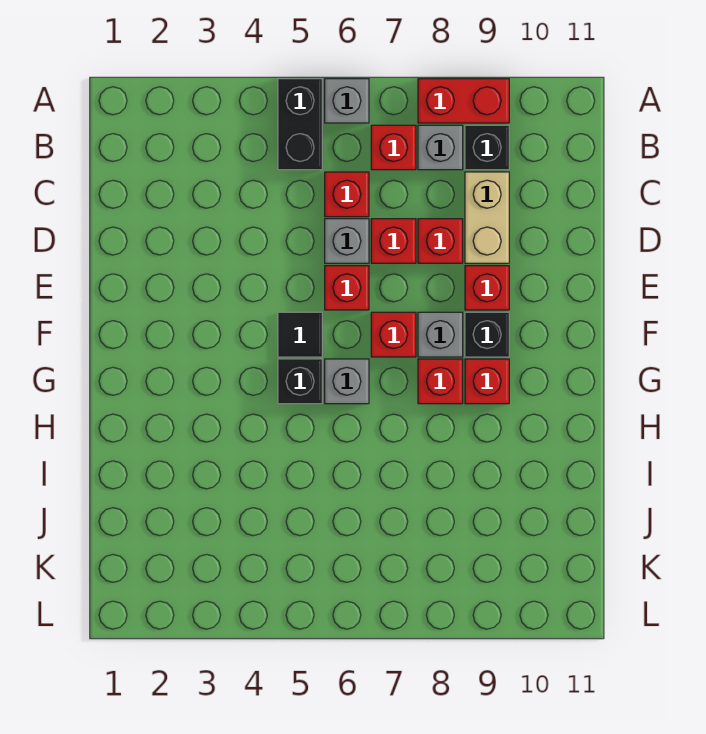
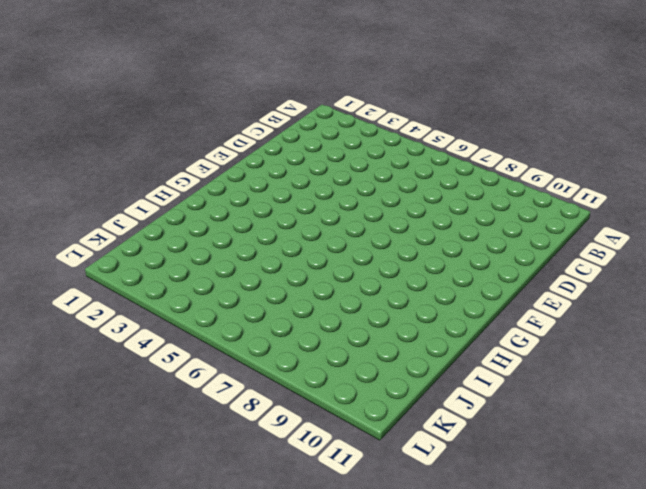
none -> black 1x2 brick [278,79,322,170]
none -> grey 1x1 brick [325,79,369,123]
none -> red 1x2 brick [418,79,509,123]

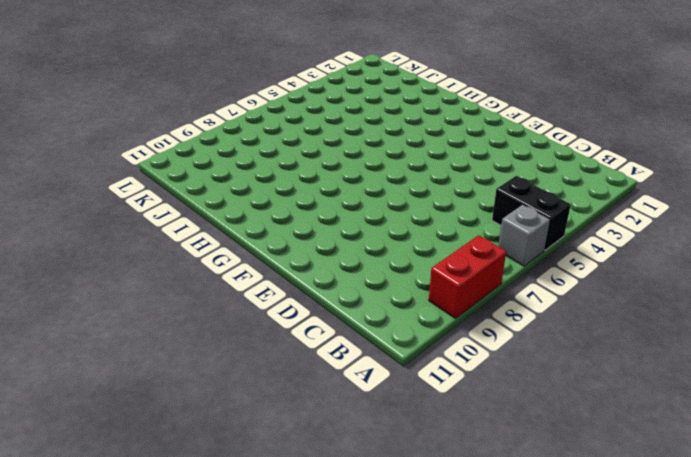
none -> red 1x1 brick [371,125,416,170]
none -> grey 1x1 brick [418,125,463,170]
none -> black 1x1 brick [465,125,509,170]

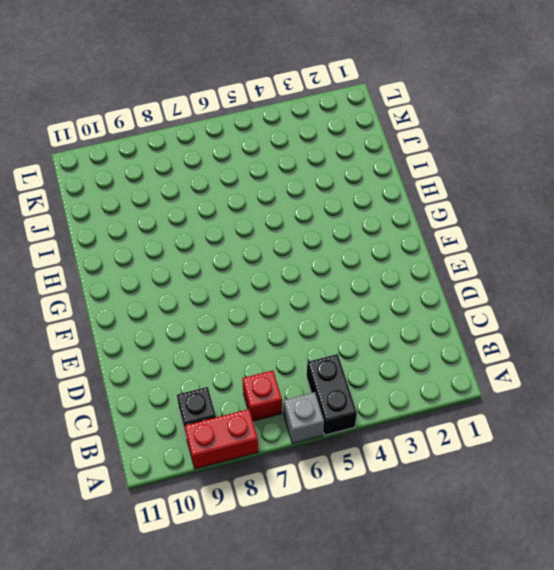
none -> grey 1x1 brick [418,125,463,170]
none -> red 1x1 brick [325,172,369,217]
none -> tan 1x2 brick [465,172,509,263]

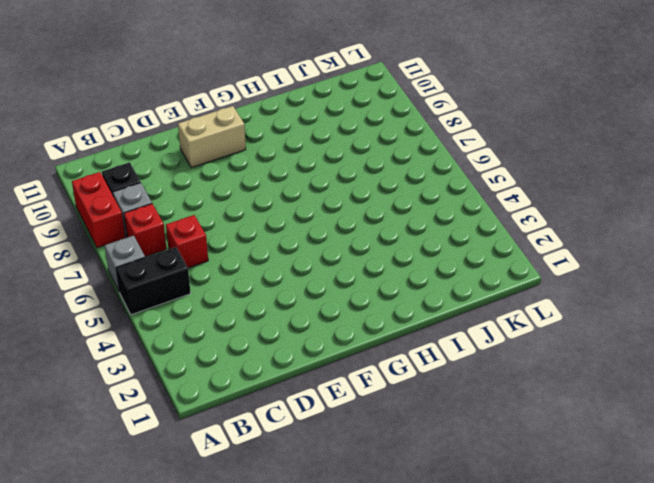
tan 1x2 brick [178,106,246,168] -> tan 1x2 brick moved to [465,172,509,263]
none -> grey 1x1 brick [325,219,369,263]
none -> red 1x1 brick [371,219,416,263]
none -> red 1x1 brick [418,219,463,263]

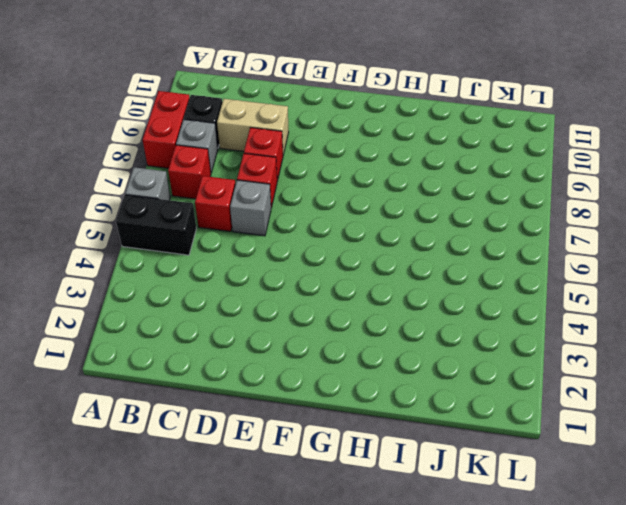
none -> red 1x1 brick [325,266,369,310]
none -> red 1x1 brick [465,266,509,310]
none -> black 1x1 tile [278,312,322,357]

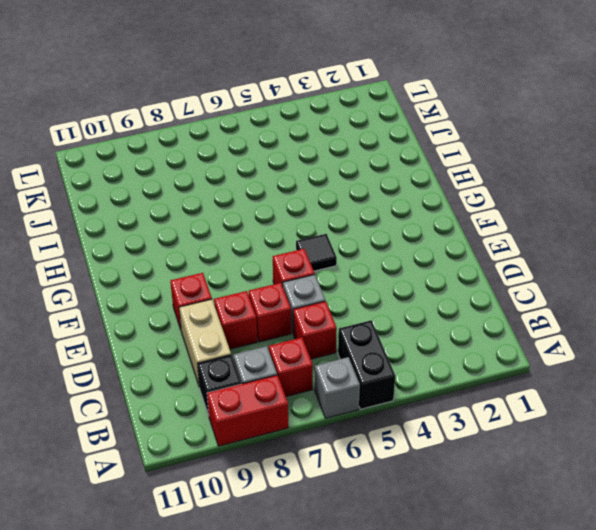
none -> red 1x1 brick [371,312,416,357]
none -> grey 1x1 brick [418,312,463,357]
none -> black 1x1 brick [465,312,509,357]

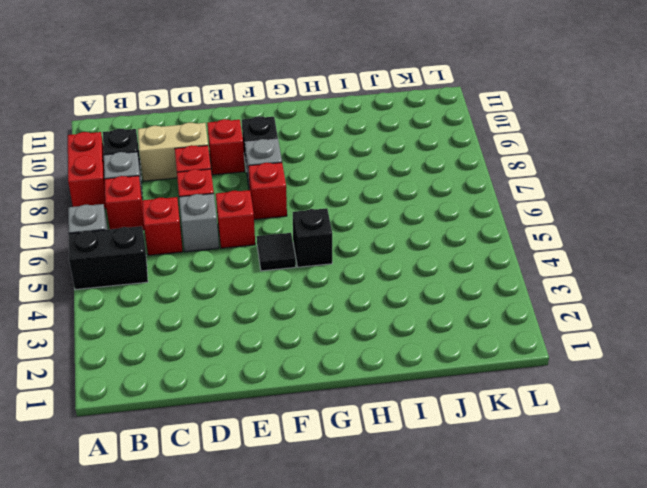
none -> grey 1x1 brick [325,359,369,404]
none -> red 1x1 brick [418,359,463,404]
none -> red 1x1 brick [465,359,509,404]

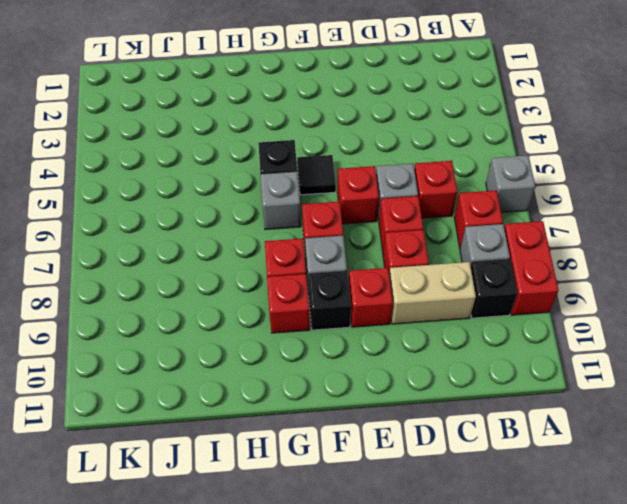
none -> black 1x2 brick [278,79,322,170]

